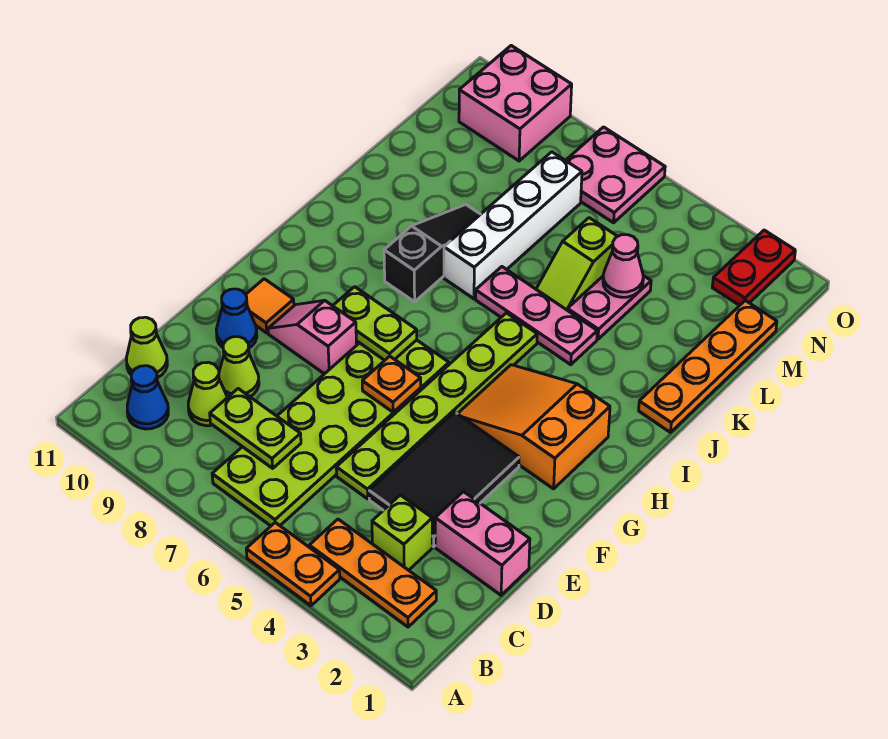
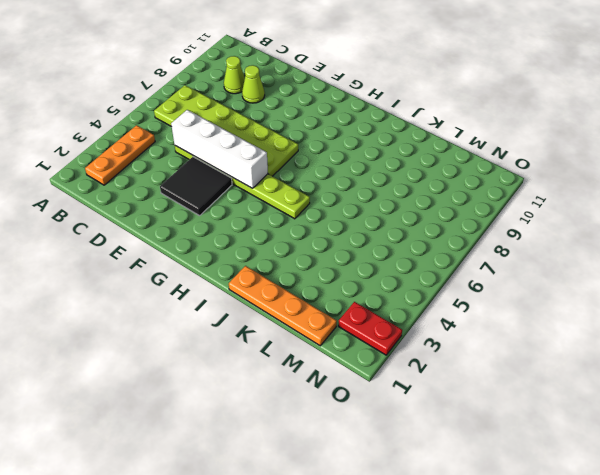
white 1x4 brick [171,110,268,188] -> white 1x4 brick moved to [444,152,582,299]
black 2x2 tile [160,157,232,216] -> black 2x3 tile [369,412,519,547]
none -> orange 1x2 plate [246,523,340,606]
none -> blue 1x1 cone [127,366,168,429]
none -> lime 1x1 brick [372,495,432,570]

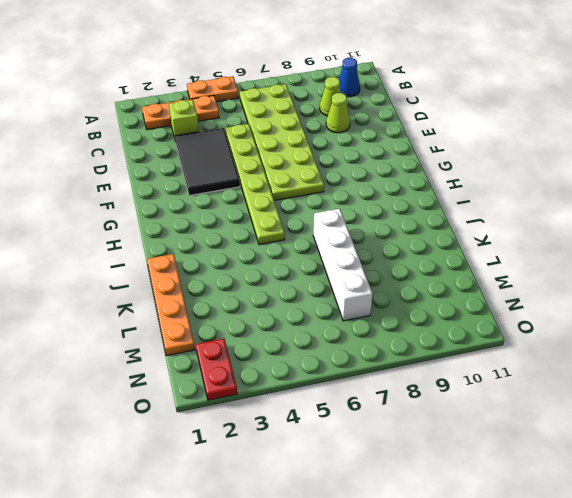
none -> lime 1x1 cone [126,317,167,378]
none -> pink 1x2 brick [435,492,530,595]
none -> blue 1x1 cone [216,289,257,348]

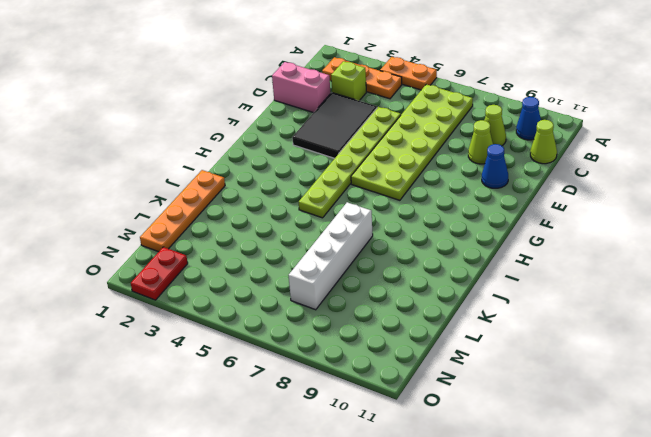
none -> pink 1x2 slope [268,300,357,374]
none -> orange 1x1 tile [246,279,294,333]
none -> orange 2x3 slope [458,365,610,489]

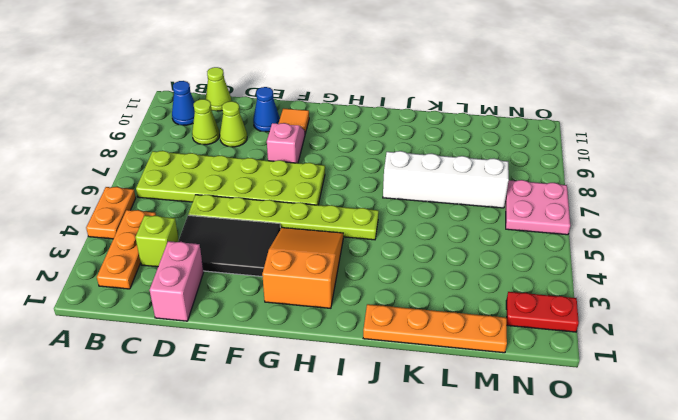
none -> black 1x3 slope [384,205,480,302]
none -> pink 1x3 plate [476,267,597,365]
none -> pink 1x2 plate [567,276,651,339]

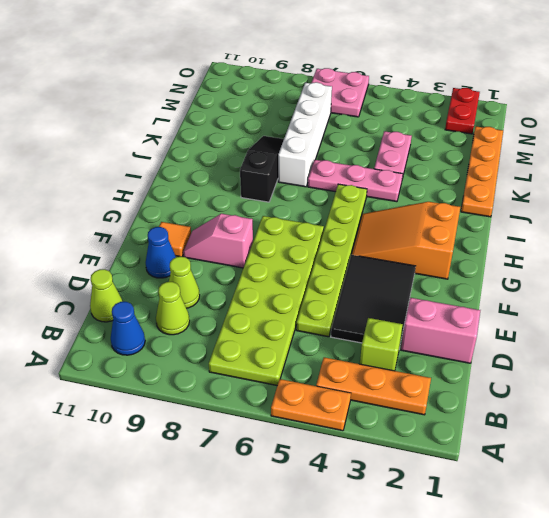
none -> lime 1x2 slope [536,218,618,310]
none -> pink 2x2 brick [459,46,572,161]
none -> lime 1x2 plate [210,389,301,468]

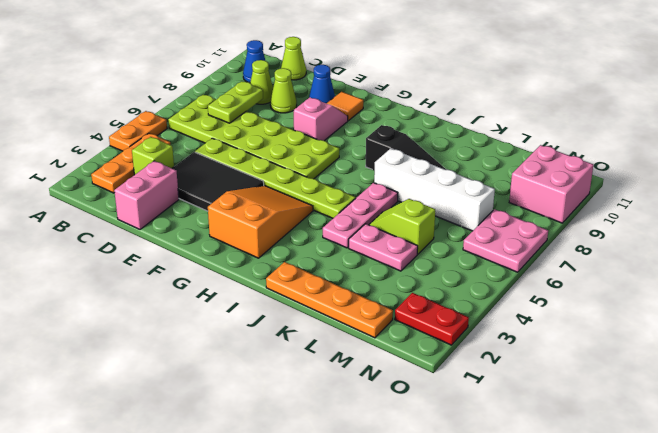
none -> orange 1x1 plate [362,356,421,412]
none -> lime 1x2 plate [333,287,417,360]
none -> pink 1x1 cone [603,235,643,297]

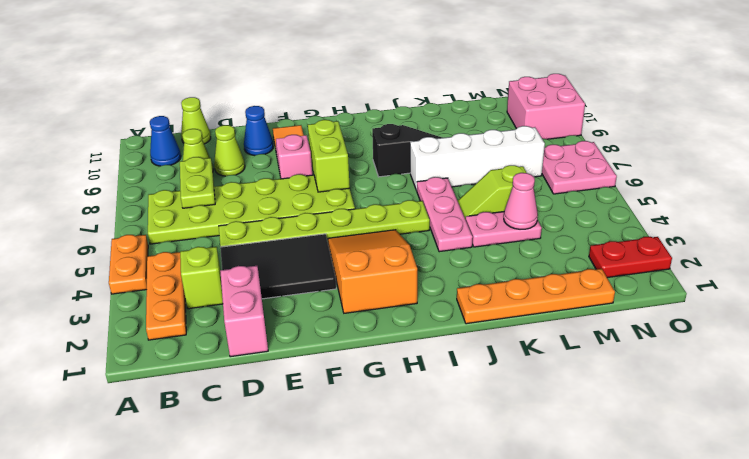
lime 1x2 brick [308,120,350,192] -> lime 1x2 plate [333,287,417,360]
none -> orange 1x1 plate [362,356,421,412]

